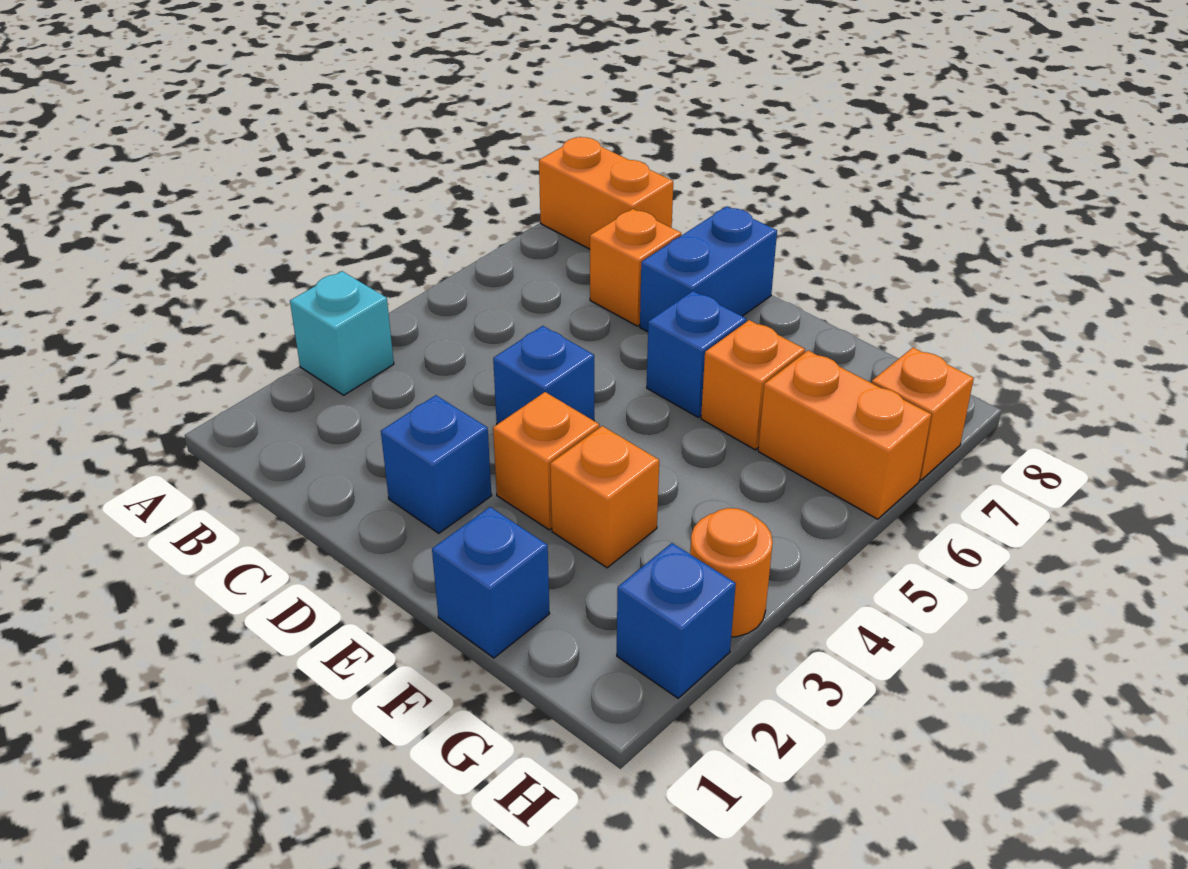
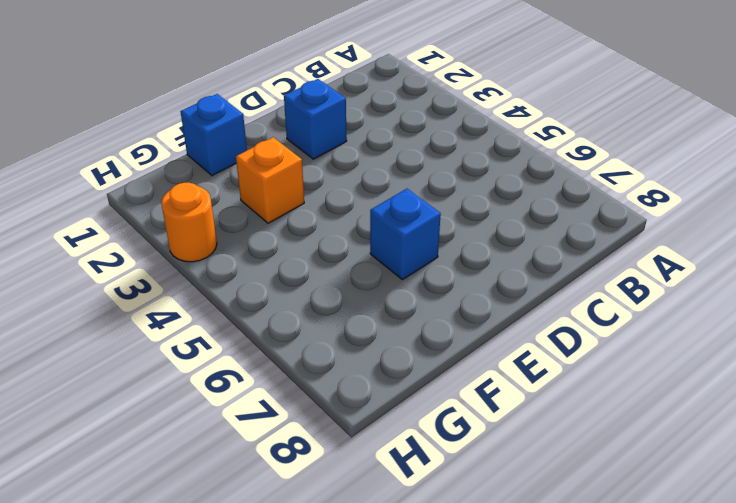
none -> cyan 1x1 brick [290,271,394,395]
none -> orange 1x2 brick [539,137,673,249]
none -> orange 1x1 brick [590,209,681,326]

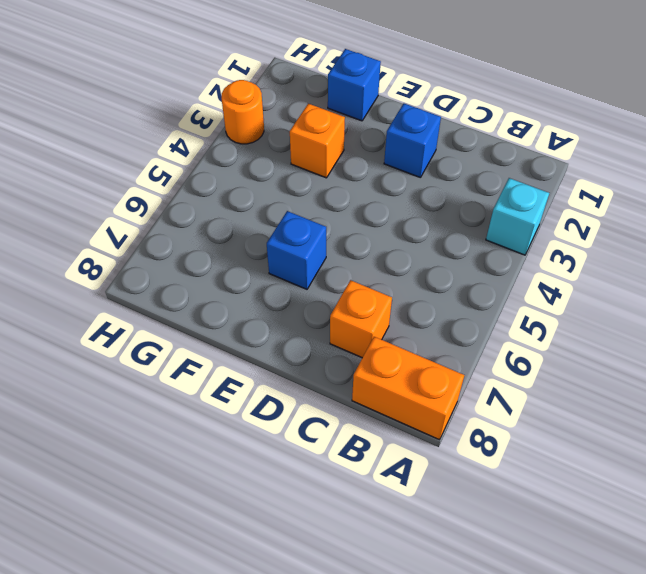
none -> blue 1x1 brick [493,326,594,424]
none -> blue 1x2 brick [640,206,777,332]
none -> orange 1x1 brick [493,392,599,530]

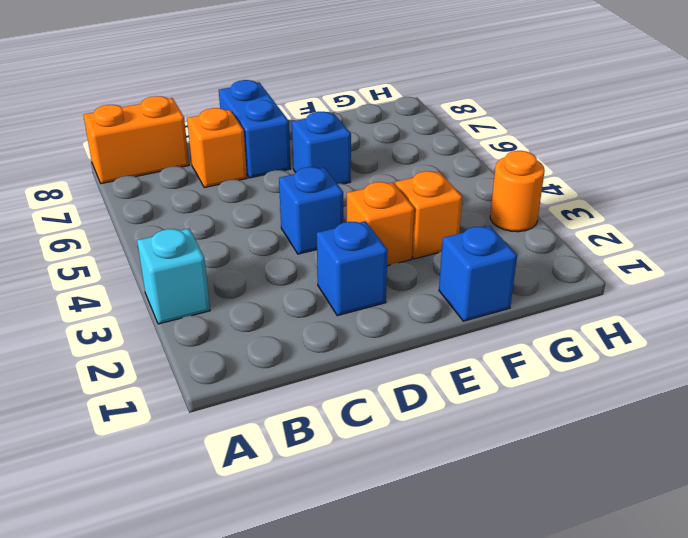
none -> orange 1x1 brick [701,320,805,450]
none -> orange 1x2 brick [758,351,931,519]
none -> blue 1x1 brick [617,543,736,698]

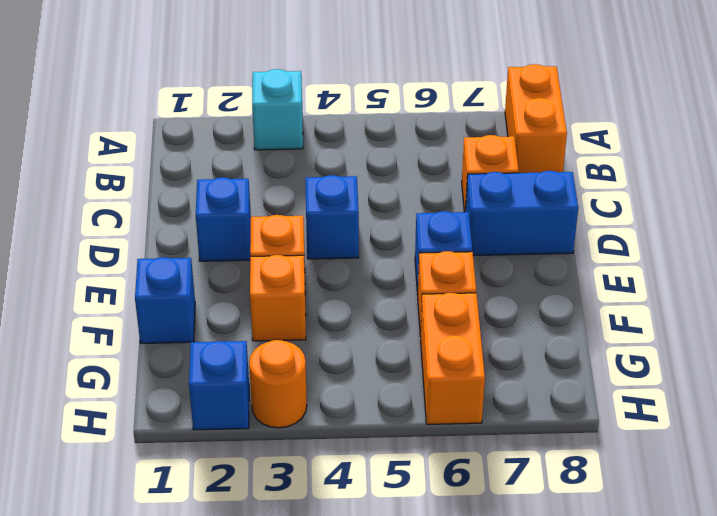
none -> orange 1x1 brick [872,348,974,480]

